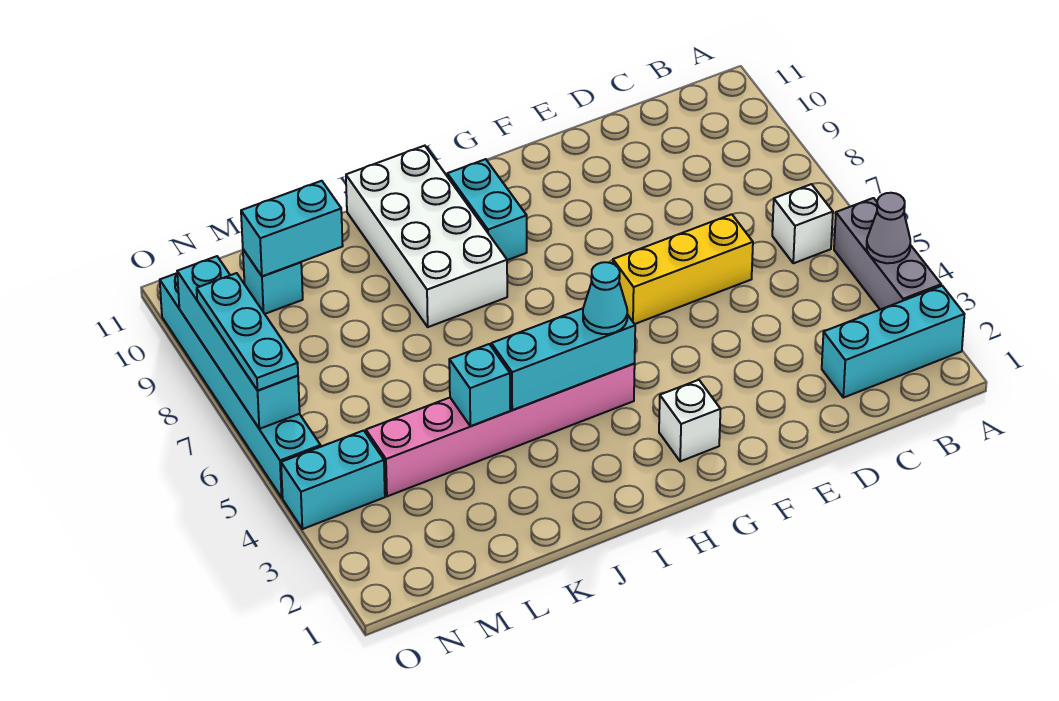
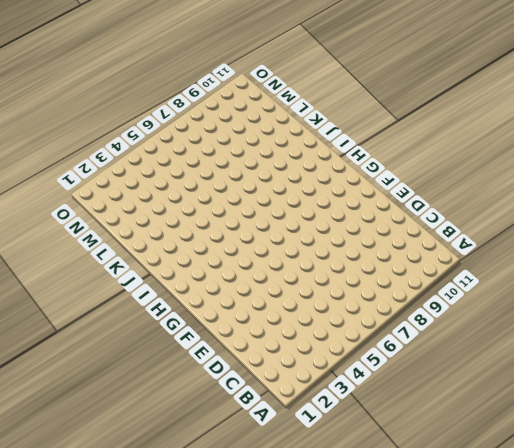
none -> cyan 1x3 brick [822,286,964,398]
none -> grey 1x3 brick [834,198,941,309]
none -> white 1x1 brick [772,184,833,263]

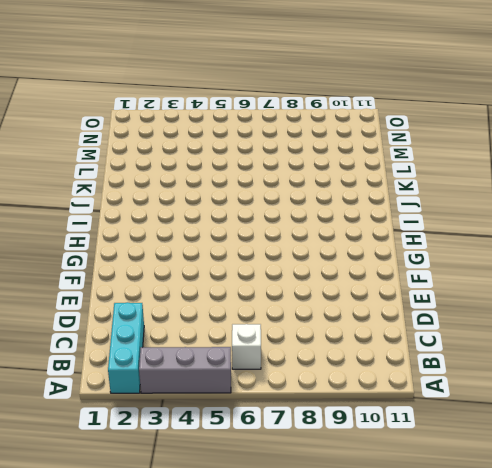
none -> yellow 1x3 brick [613,214,753,324]
none -> white 1x1 brick [659,380,720,461]
none -> pink 1x6 brick [366,364,635,496]

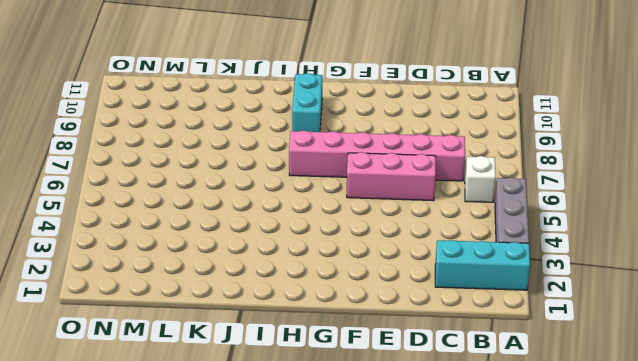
pink 1x6 brick [289,131,465,181] -> pink 1x6 brick moved to [366,364,635,496]
pink 1x3 brick [347,152,436,201] -> yellow 1x3 brick [613,214,753,324]
none -> white 1x1 brick [659,380,720,461]
none -> white 2x4 brick [346,146,507,327]
none -> cyan 1x1 brick [243,250,303,314]

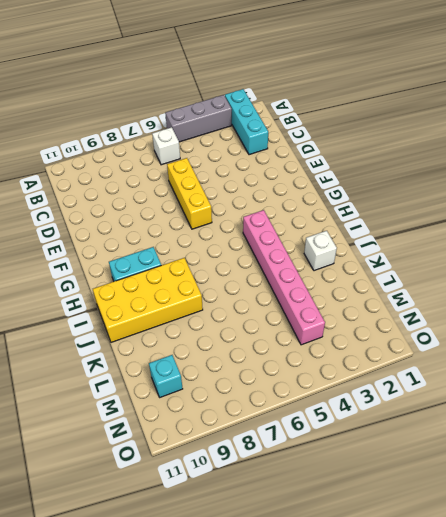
yellow 2x4 brick [93,258,203,342] -> white 2x4 brick [346,146,507,327]
white 1x1 brick [304,231,337,271] -> white 1x1 brick moved to [659,380,720,461]
none -> cyan 1x2 brick [281,430,385,529]
none -> cyan 1x6 brick [160,273,321,498]
none -> grey 1x1 cone [867,193,910,263]

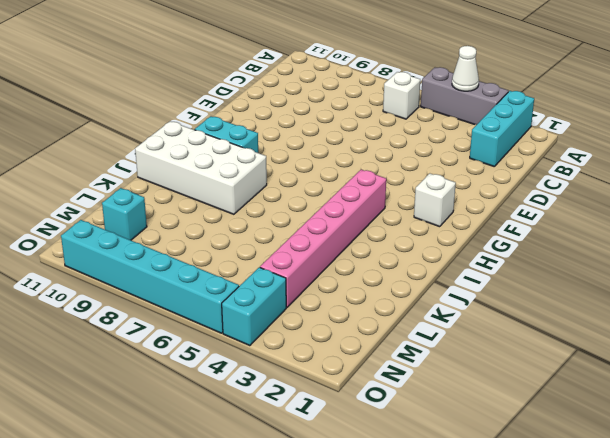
white 1x1 cone [452,46,479,91] -> grey 1x1 cone [867,193,910,263]
none -> yellow 1x3 brick [613,214,753,324]
none -> cyan 1x3 brick [491,308,635,410]
none -> cyan 1x1 brick [449,344,510,426]

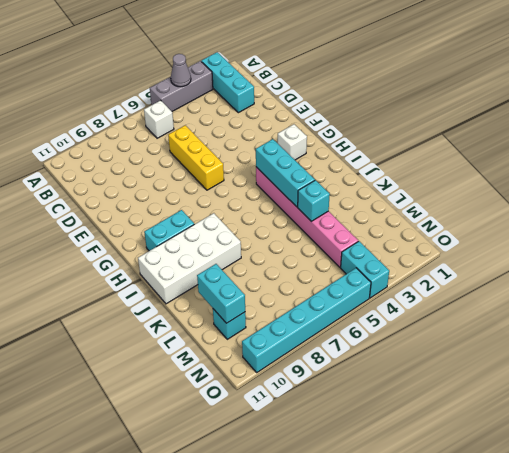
none -> cyan 1x4 brick [177,256,300,429]
none -> cyan 1x1 cone [583,262,627,334]
none -> cyan 1x3 plate [197,273,298,391]

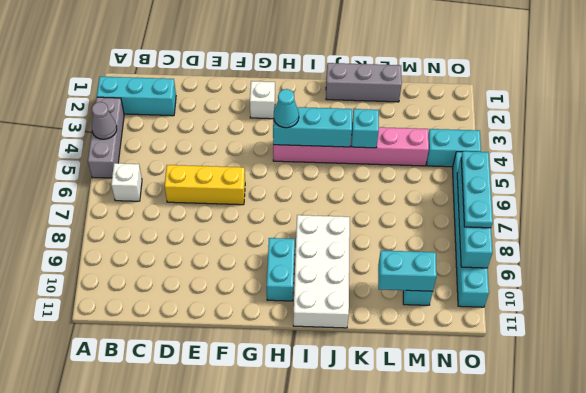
grey 1x3 brick [326,63,402,102] -> none

